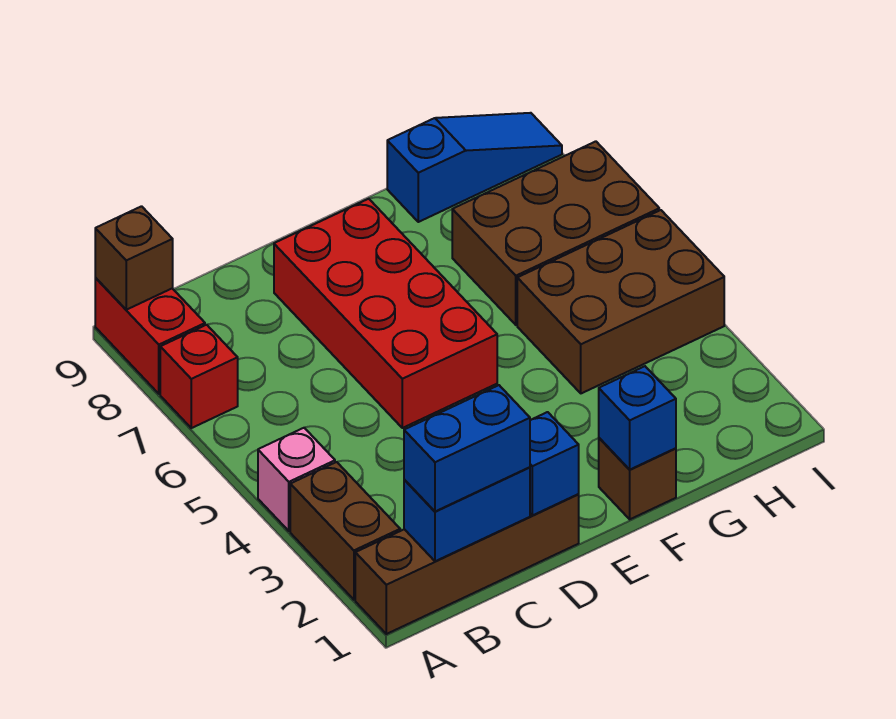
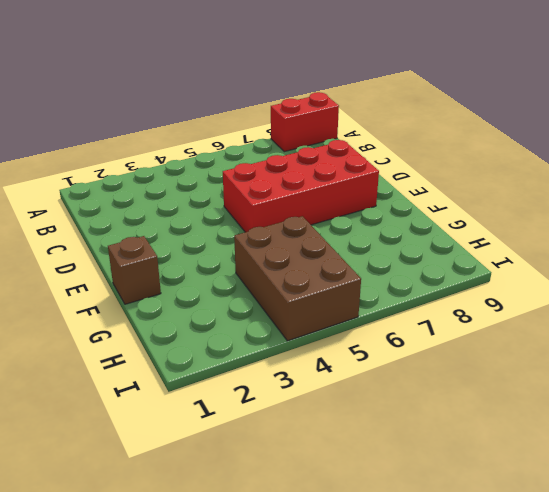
none -> brown 1x4 brick [355,494,579,634]
none -> brown 1x2 brick [290,462,400,600]
none -> pink 1x1 brick [258,428,335,531]

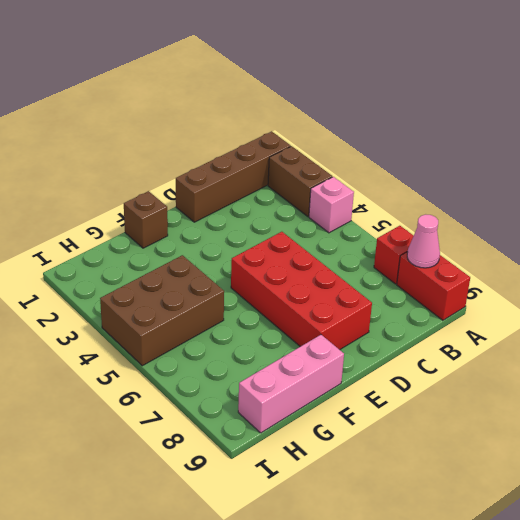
pink 1x1 cone [407,214,440,268] -> none
pink 1x3 brick [238,335,344,433] -> blue 1x3 slope [387,113,562,222]
none -> brown 2x3 brick [452,141,659,325]
none -> brown 1x1 brick [95,206,173,310]
none -> blue 1x2 brick [404,467,530,561]

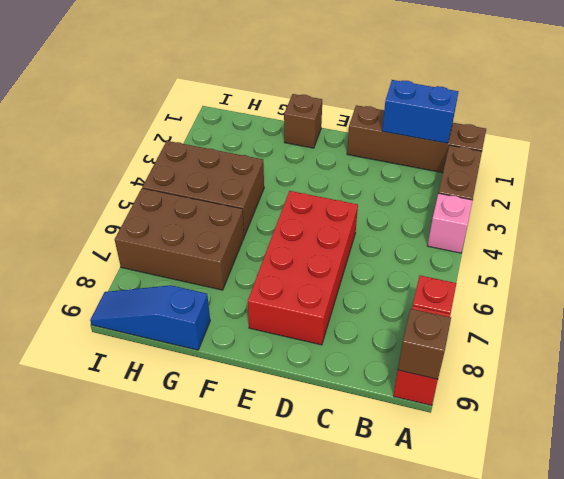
none -> blue 1x1 brick [530,412,579,515]
none -> blue 1x1 brick [599,366,676,470]
none -> blue 1x2 brick [404,385,530,511]

